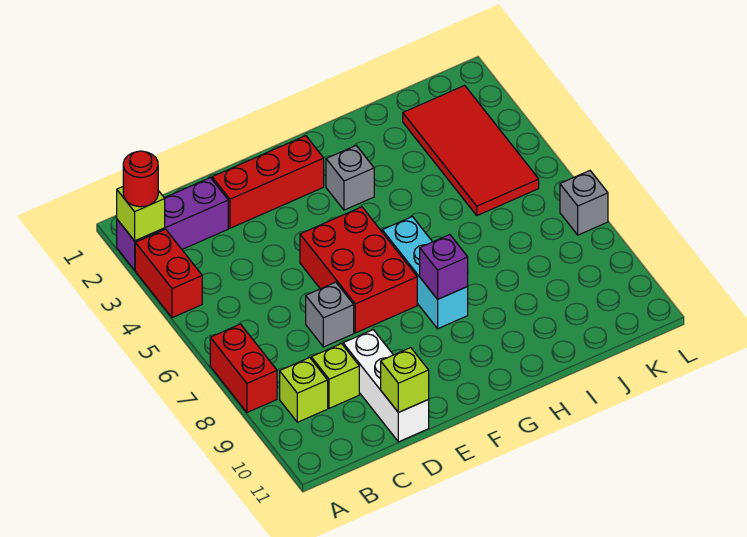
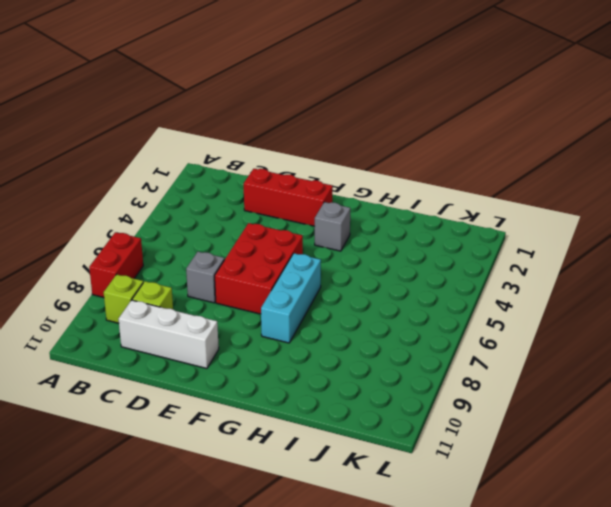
white 1x3 brick [119,300,219,368] -> white 1x3 brick turned to [343,330,429,442]
none -> purple 1x3 brick [117,178,228,270]
none -> red 1x2 brick [135,229,202,318]
none -> red 2x4 tile [403,85,539,216]

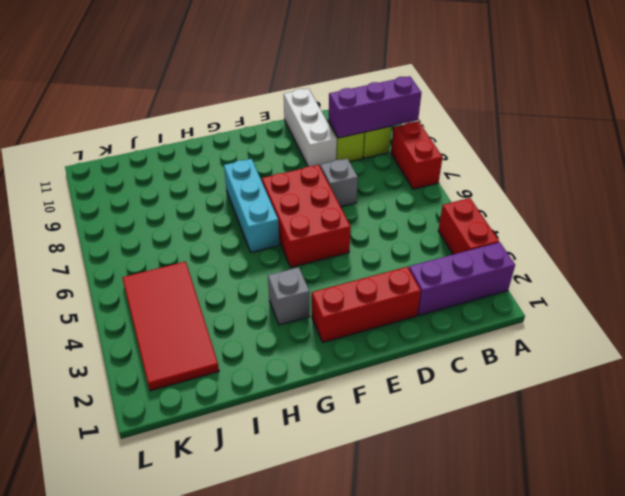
purple 1x3 brick [329,76,421,138] -> none
none -> grey 1x1 brick [560,171,608,235]
none -> lime 1x1 brick [117,187,165,241]
none -> lime 1x1 brick [381,348,429,412]

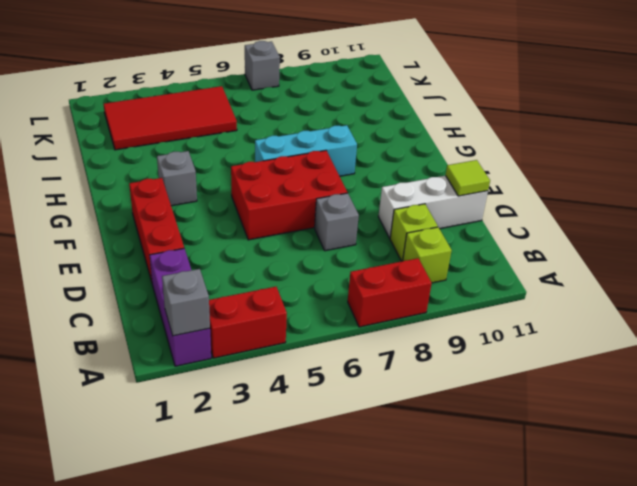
grey 1x1 brick [162,269,210,336] -> lime 1x1 brick [117,187,165,241]
lime 1x1 tile [445,160,490,196] -> lime 1x1 brick [381,348,429,412]
none -> purple 1x1 brick [420,235,468,299]
none -> red 1x1 round brick [123,151,158,207]

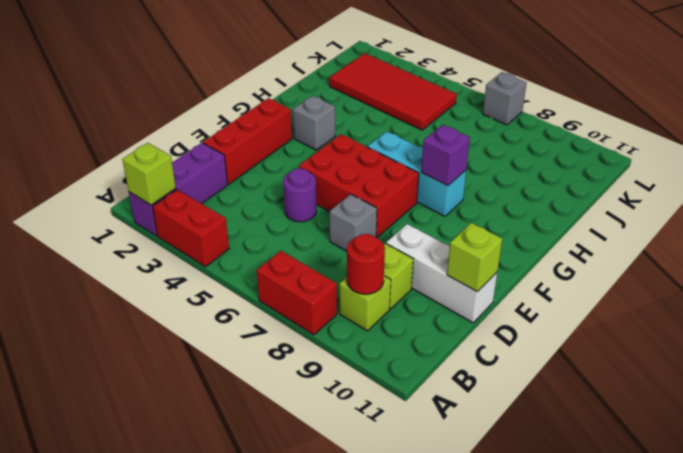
red 1x1 round brick [347,234,385,294] -> red 1x1 round brick moved to [123,151,158,207]
purple 1x1 round brick [283,168,317,222] -> none

